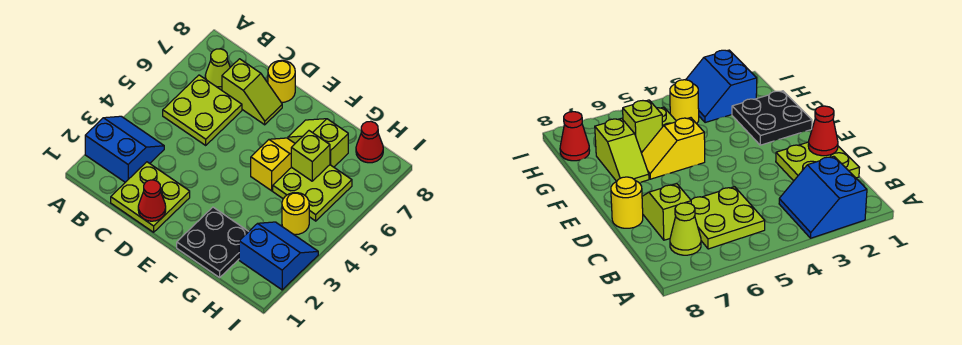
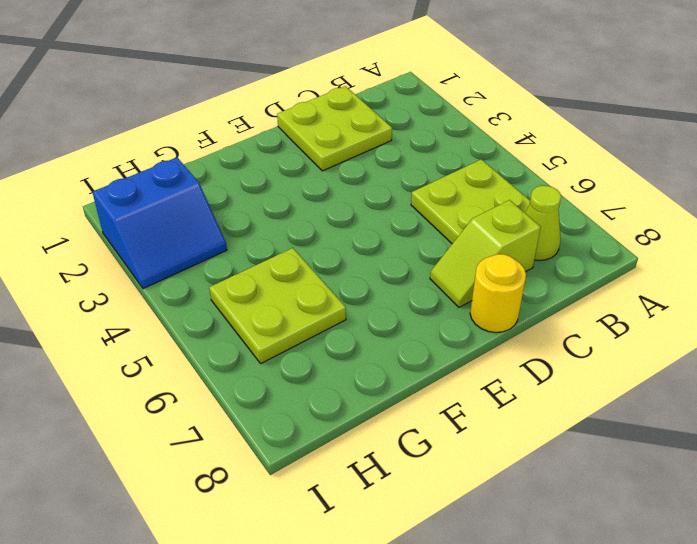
none -> blue 2x2 slope [85,116,164,182]
none -> black 2x2 plate [177,207,249,278]
none -> yellow 1x2 slope [251,138,295,191]

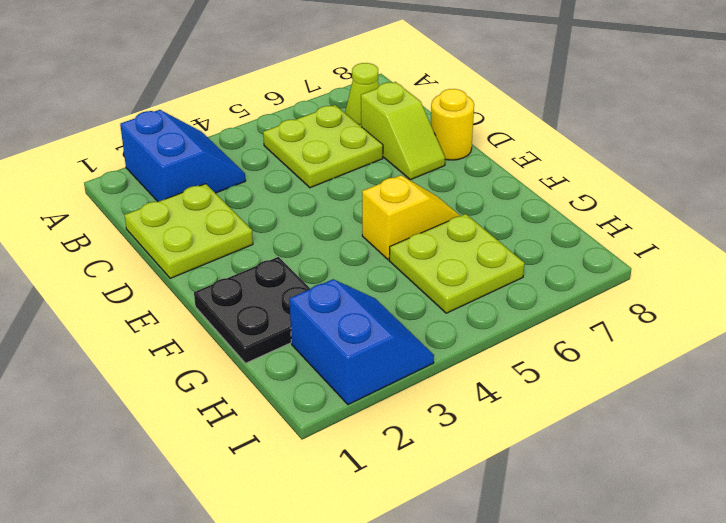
none -> lime 1x2 slope [288,119,348,167]
none -> yellow 1x1 round brick [282,193,309,235]
none -> red 1x1 cone [356,121,383,163]

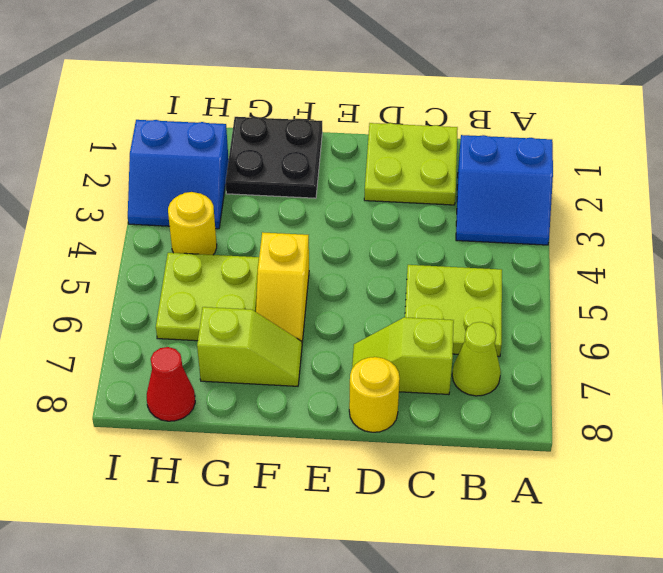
none -> red 1x1 cone [138,180,166,221]
none -> lime 1x1 brick [291,131,330,181]

